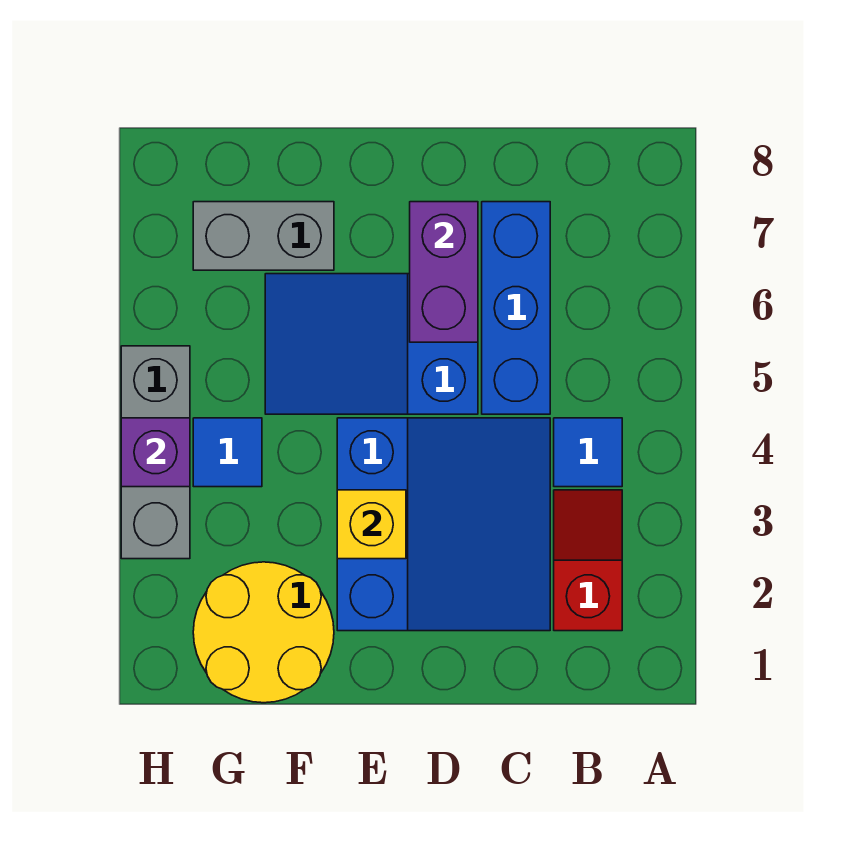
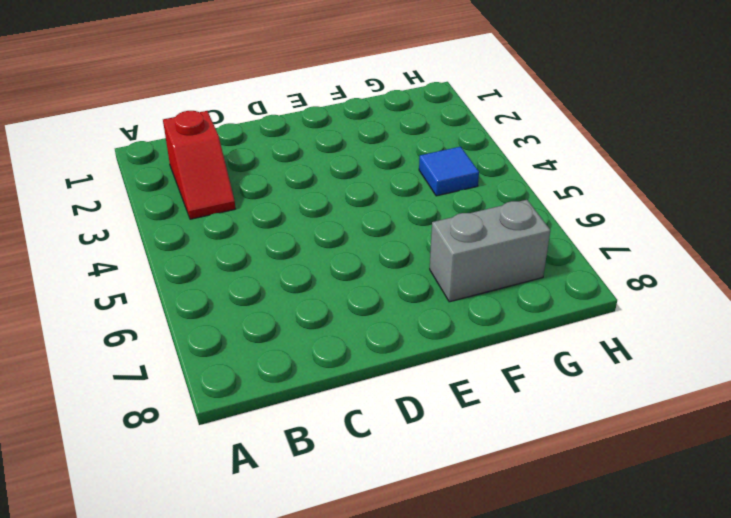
none -> blue 1x1 tile [554,418,622,487]
none -> blue 3x3 slope [337,418,550,631]
none -> blue 1x3 brick [482,202,550,414]

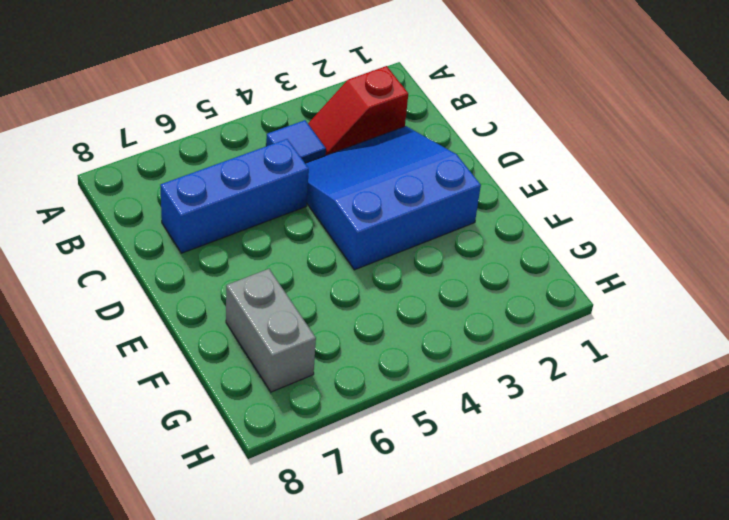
none -> blue 2x3 slope [265,274,478,414]
none -> yellow 2x2 round brick [193,562,334,703]
none -> blue 1x1 tile [193,418,262,487]

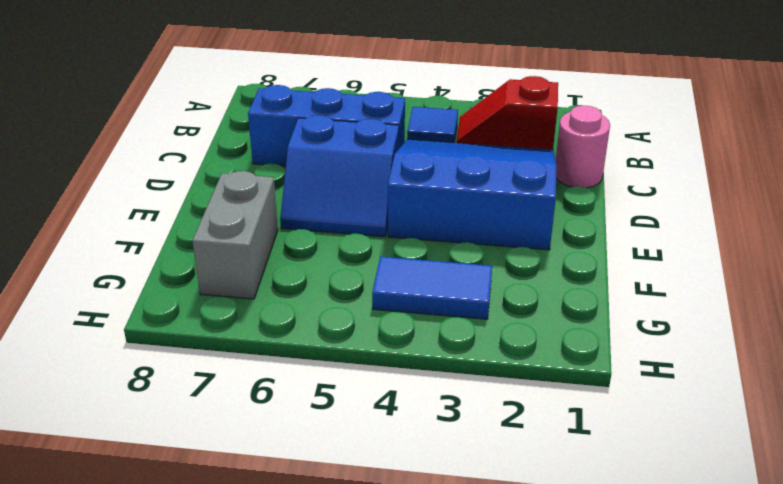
pink 1x1 round brick [556,106,610,188] -> none
blue 2x2 slope [280,115,399,237] -> blue 2x3 slope [265,274,478,414]
blue 1x2 tile [372,256,492,319] -> blue 1x1 tile [193,418,262,487]
none -> yellow 2x2 round brick [193,562,334,703]
none -> grey 1x3 brick [121,346,190,559]
none -> purple 1x2 brick [410,202,478,342]

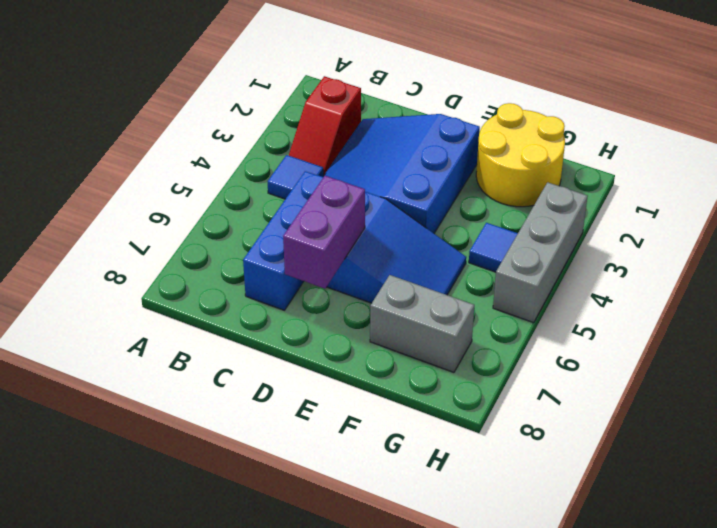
none -> yellow 1x1 brick [337,490,406,559]
none -> purple 1x1 brick [121,418,190,487]

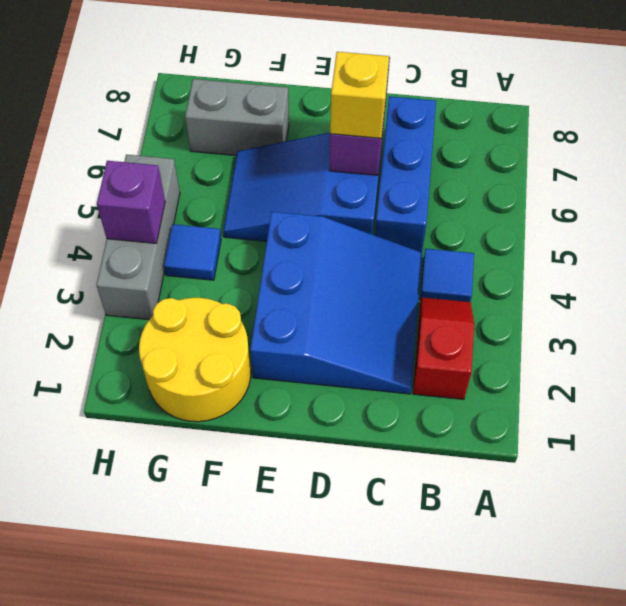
yellow 1x1 brick [330,52,389,138] -> yellow 1x1 brick moved to [337,490,406,559]

